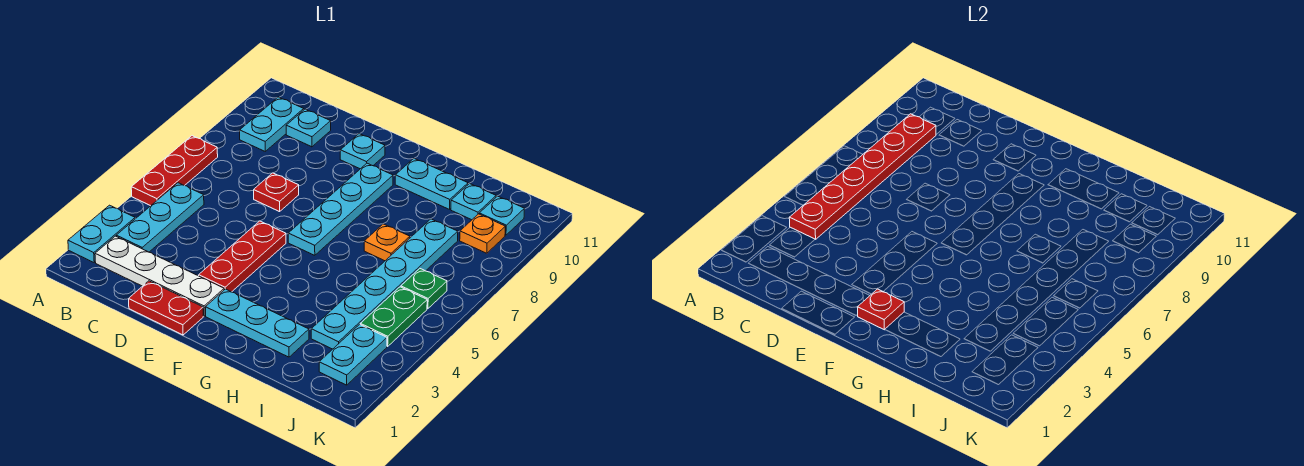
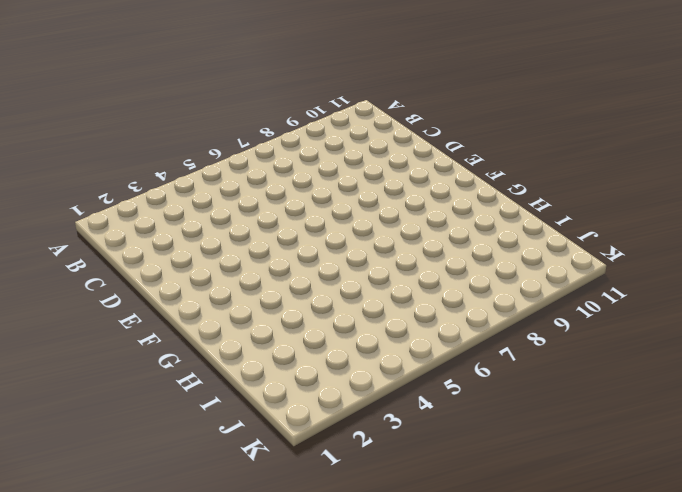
none -> cyan 1x2 plate [68,205,135,262]
none -> red 1x3 plate [131,136,218,206]
none -> white 1x4 plate [95,236,224,316]

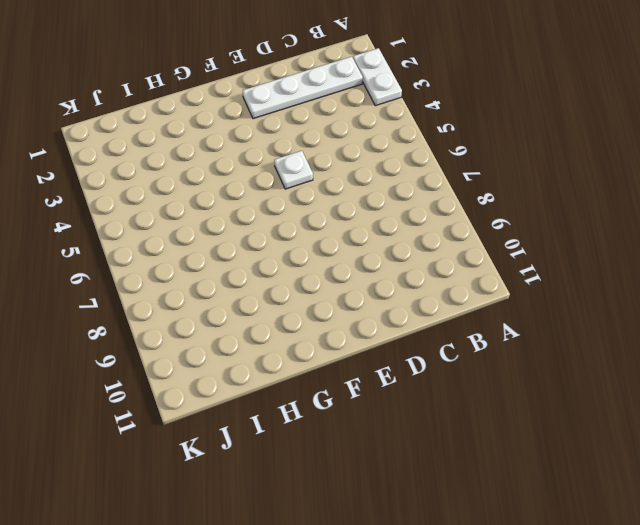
white 1x2 plate [353,48,402,106] -> cyan 1x2 plate [68,205,135,262]
white 1x1 plate [274,151,313,189] -> red 1x3 plate [199,221,286,292]
none -> red 1x3 plate [131,136,218,206]
none -> cyan 1x3 plate [116,183,204,252]
none -> cyan 1x2 plate [240,97,304,151]

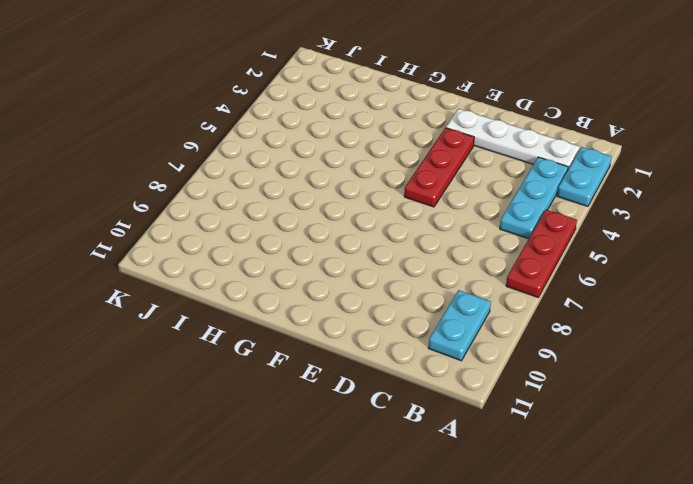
none -> cyan 1x1 plate [286,109,331,147]
none -> red 1x2 plate [129,281,203,335]
none -> red 1x1 plate [254,173,299,212]

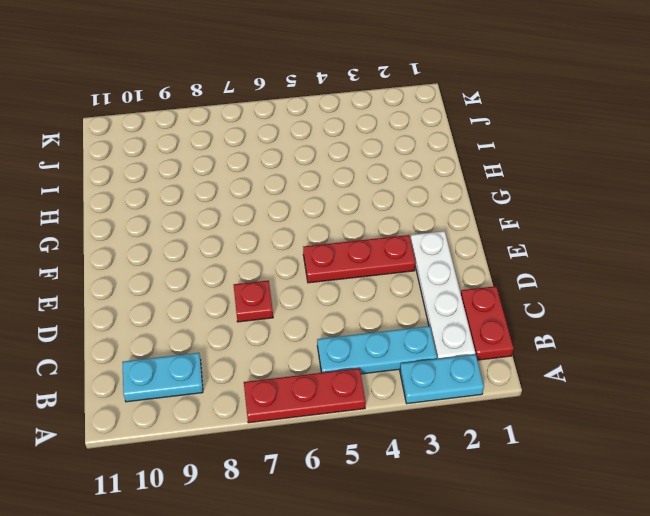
red 1x2 plate [461,286,514,360] -> red 1x2 plate moved to [129,281,203,335]
none -> cyan 1x1 plate [286,109,331,147]
none -> cyan 1x1 plate [340,134,385,169]
none -> cyan 1x3 plate [205,289,309,357]

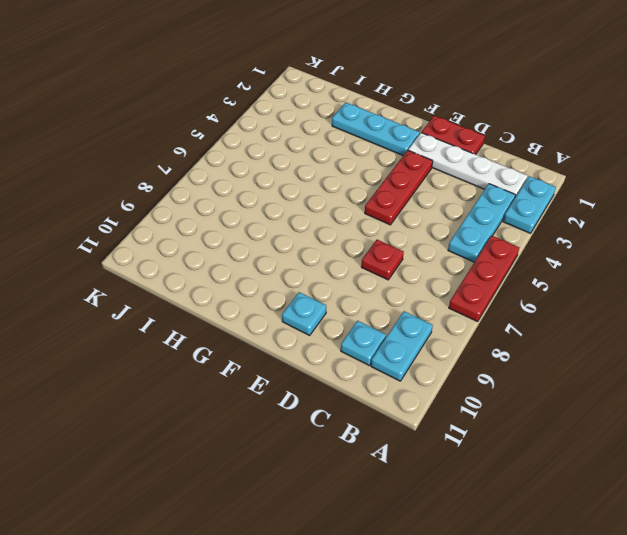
none -> cyan 1x4 plate [288,163,393,255]
none -> cyan 1x2 plate [395,159,468,209]
none -> orange 1x1 plate [364,224,410,261]

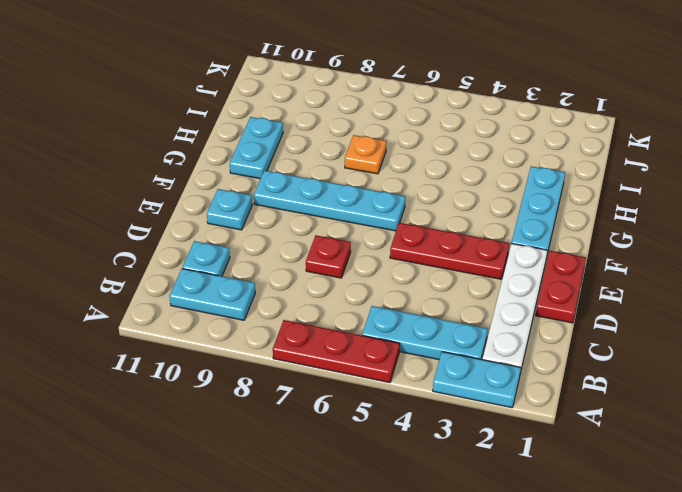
none -> cyan 1x6 plate [311,219,458,349]
none -> cyan 1x1 plate [451,183,496,220]
none -> cyan 1x2 plate [319,324,387,385]

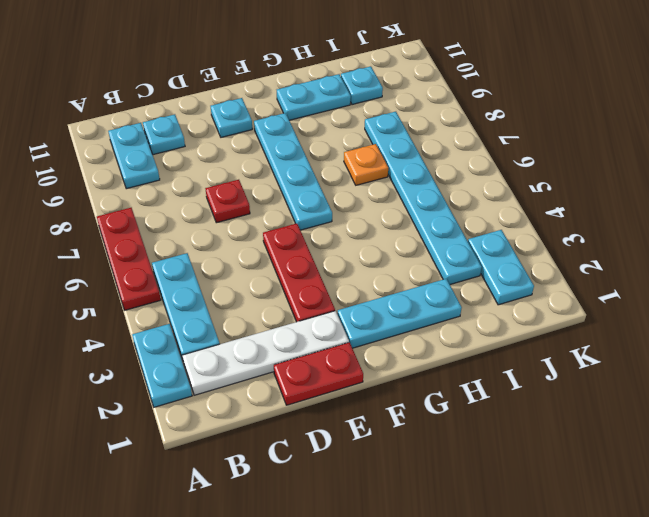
none -> green 1x2 plate [360,287,427,346]
none -> green 1x1 plate [401,269,447,309]
none -> orange 1x1 plate [460,214,505,253]

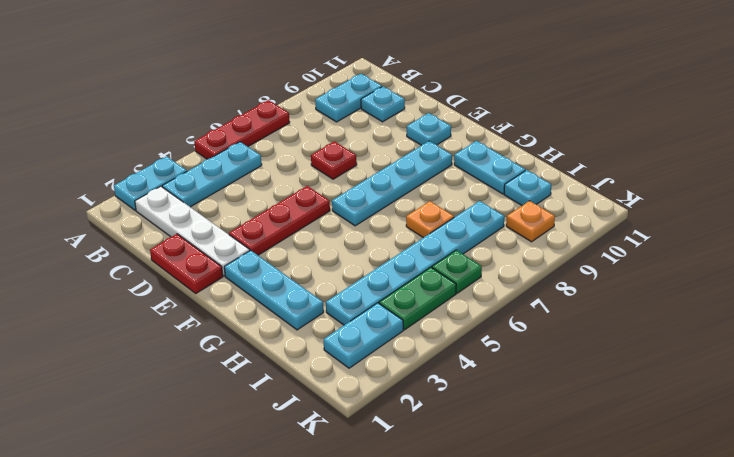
none -> cyan 1x1 plate [479,196,524,235]
none -> red 1x6 plate [789,114,936,239]
none -> red 1x1 plate [857,289,904,330]

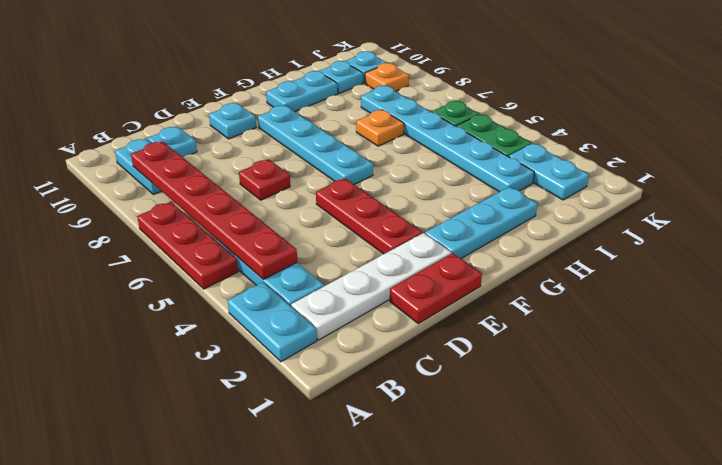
none -> red 1x1 plate [857,289,904,330]

